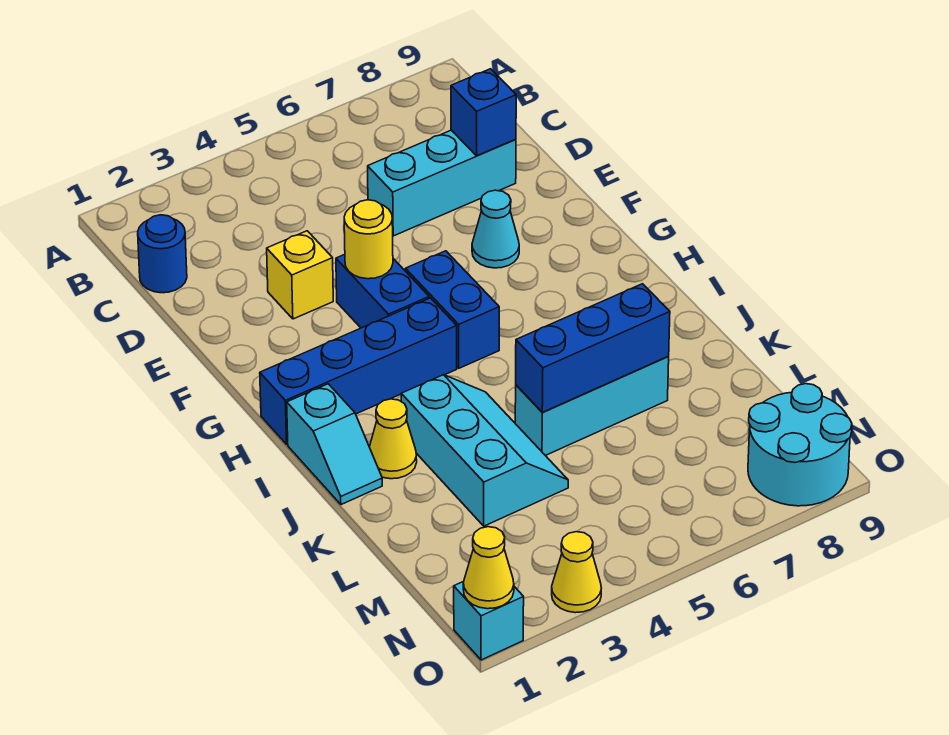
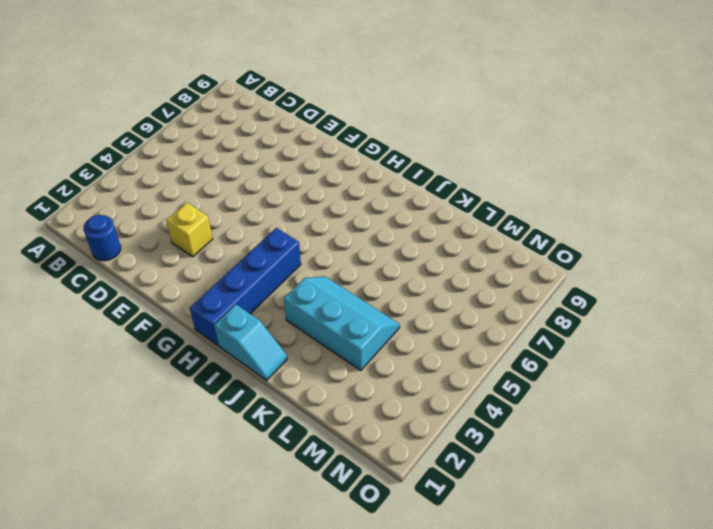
none -> cyan 1x3 brick [368,130,516,236]
none -> blue 1x2 brick [336,254,429,328]
none -> cyan 1x1 cone [472,190,519,268]

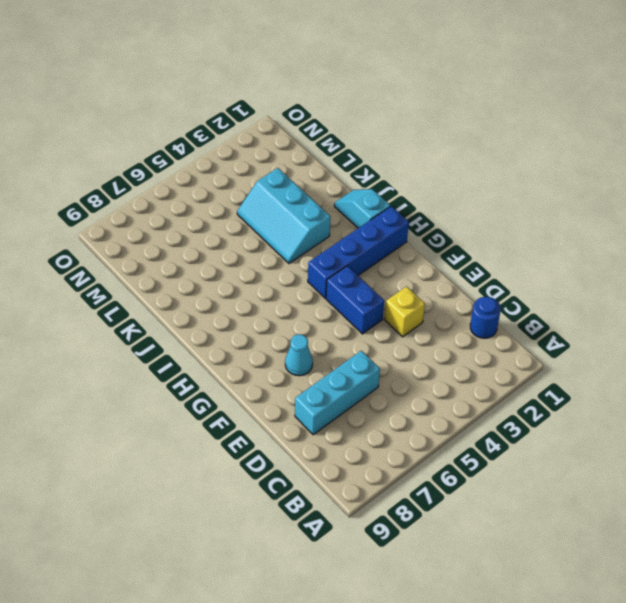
none -> blue 1x2 brick [405,251,499,368]
none -> yellow 1x1 cone [370,399,417,479]
none -> cyan 1x3 brick [515,357,669,456]

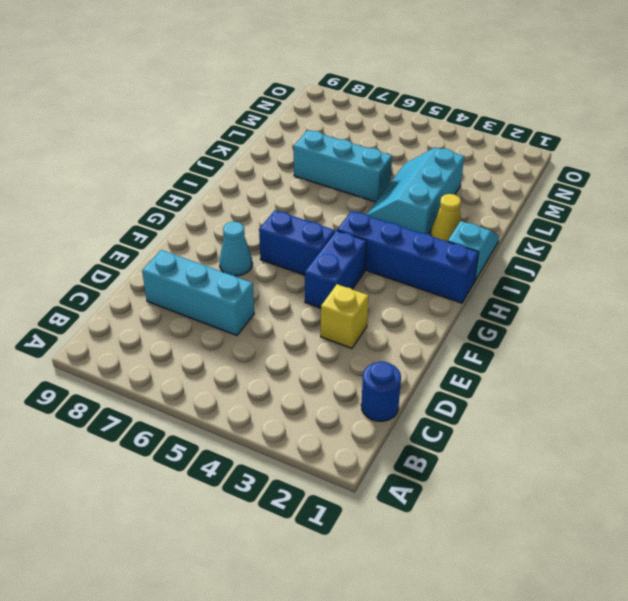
blue 1x2 brick [259,210,335,275] -> blue 1x2 brick turned to [405,251,499,368]
none -> cyan 2x2 round brick [748,384,852,506]
none -> cyan 1x1 brick [454,581,524,660]
none -> yellow 1x1 cone [552,532,601,613]

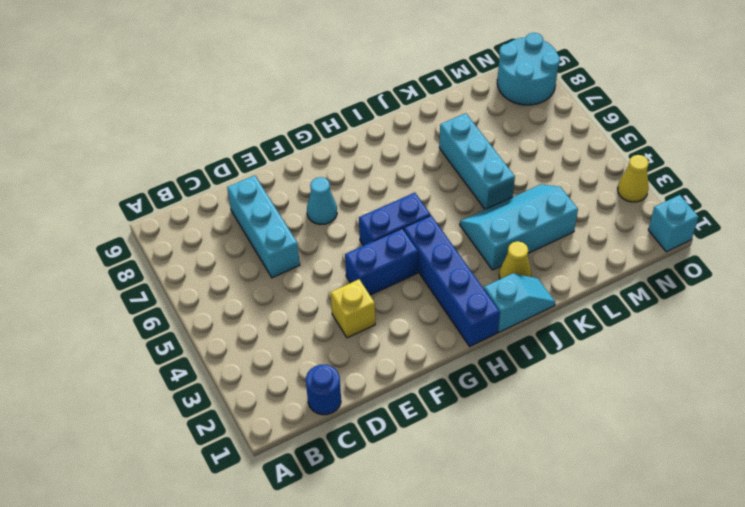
none -> blue 1x1 brick [451,69,516,156]
none -> yellow 1x1 round brick [344,200,393,279]
none -> blue 1x3 brick [516,284,670,413]

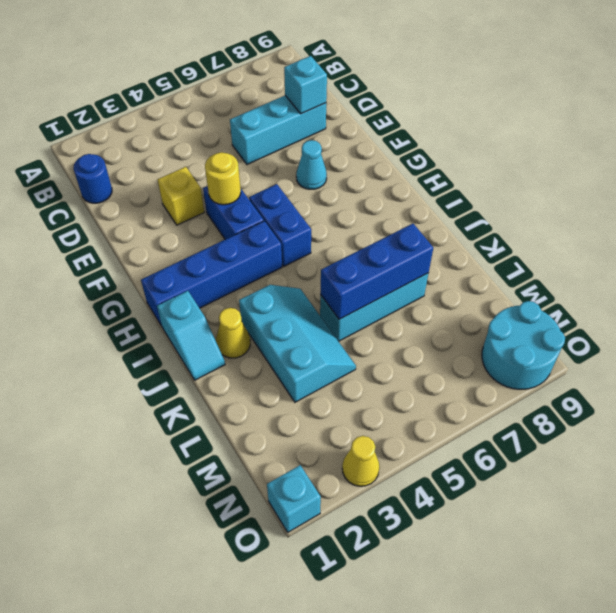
cyan 1x1 brick [284,56,327,114] -> blue 1x1 brick [451,69,516,156]
none -> yellow 1x1 cone [463,527,514,609]

